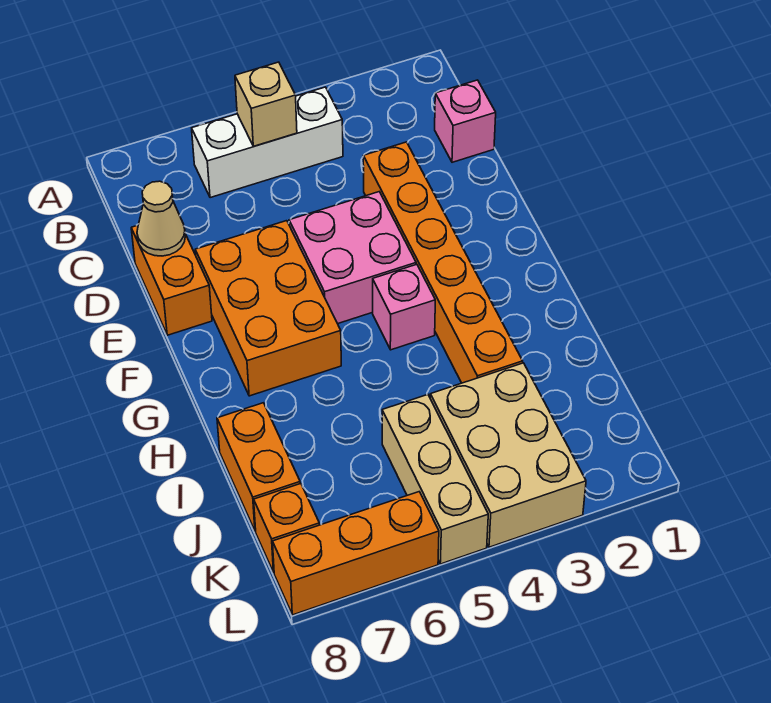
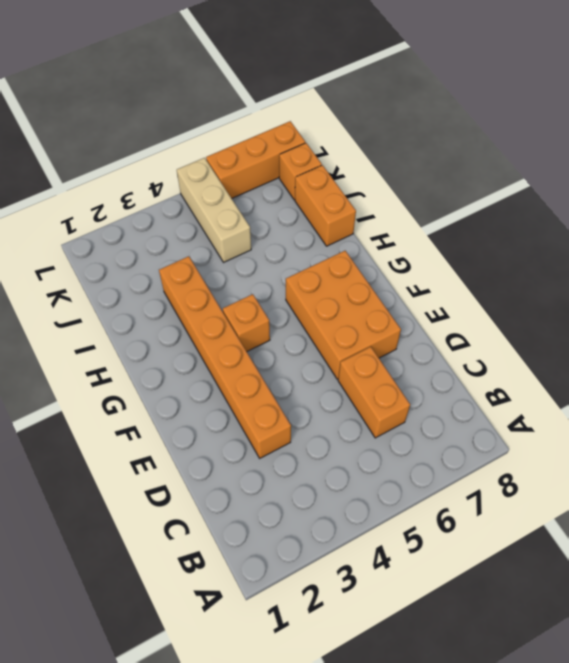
orange 1x2 brick [338,347,410,438] -> orange 1x2 brick moved to [131,225,212,335]
orange 1x1 brick [223,294,270,351] -> pink 1x1 brick [373,264,435,350]
none -> white 1x3 brick [192,87,343,198]
none -> pink 1x1 brick [435,80,496,162]
none -> pink 2x2 brick [289,192,416,324]

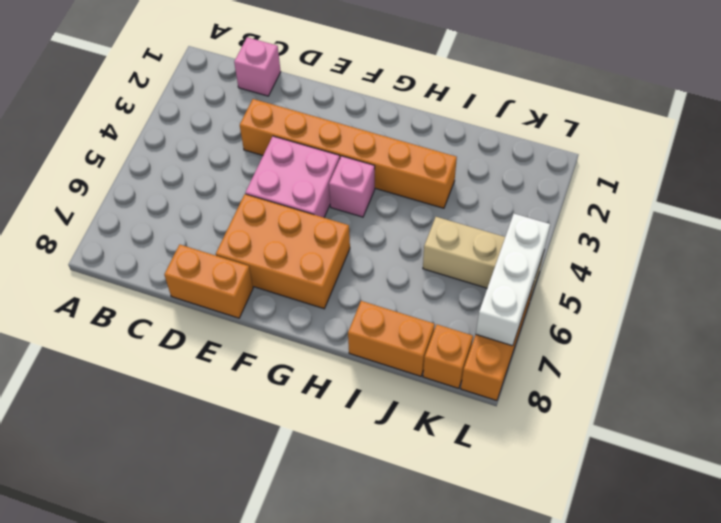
white 1x3 brick [476,214,550,346] -> white 1x3 brick moved to [192,87,343,198]
none -> tan 2x3 brick [430,363,586,547]
none -> tan 1x1 brick [235,62,297,146]
none -> tan 1x1 cone [137,181,185,256]

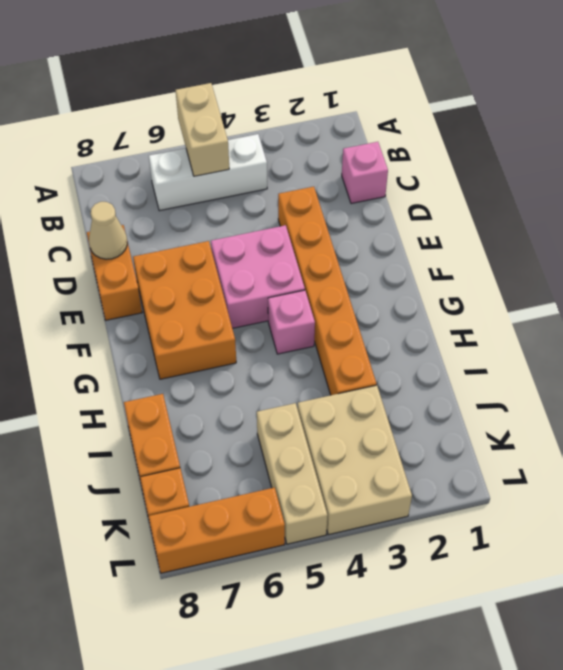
tan 1x2 brick [176,83,229,176] -> tan 1x1 brick [235,62,297,146]

